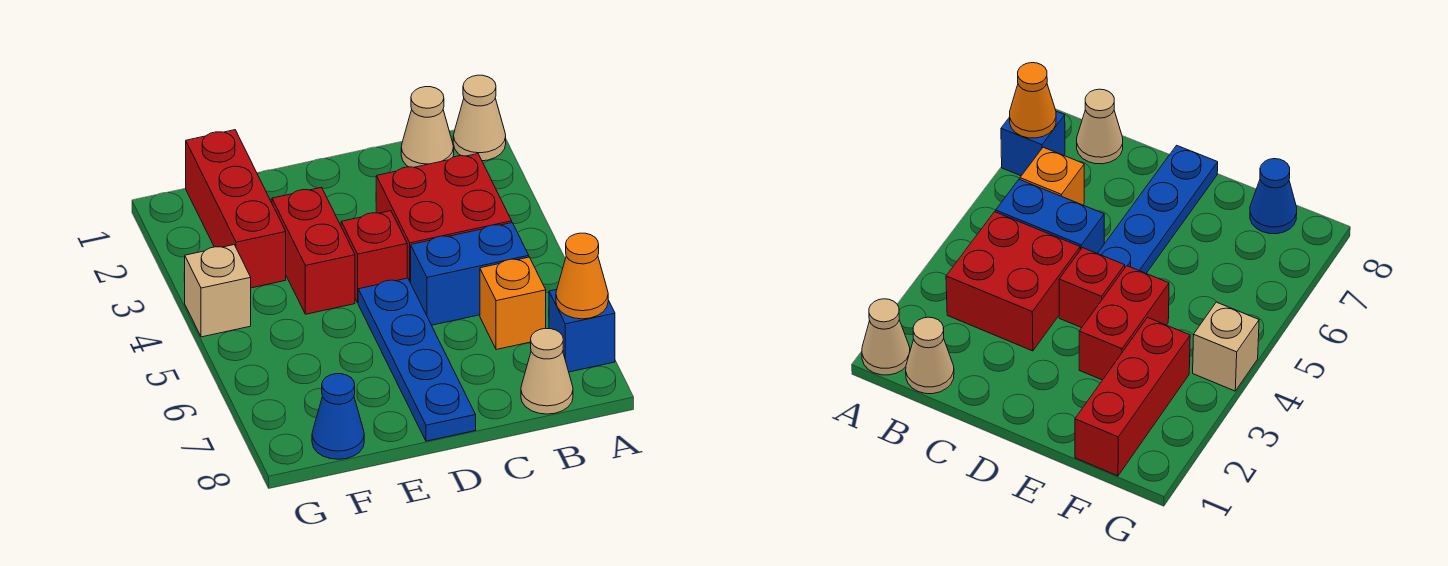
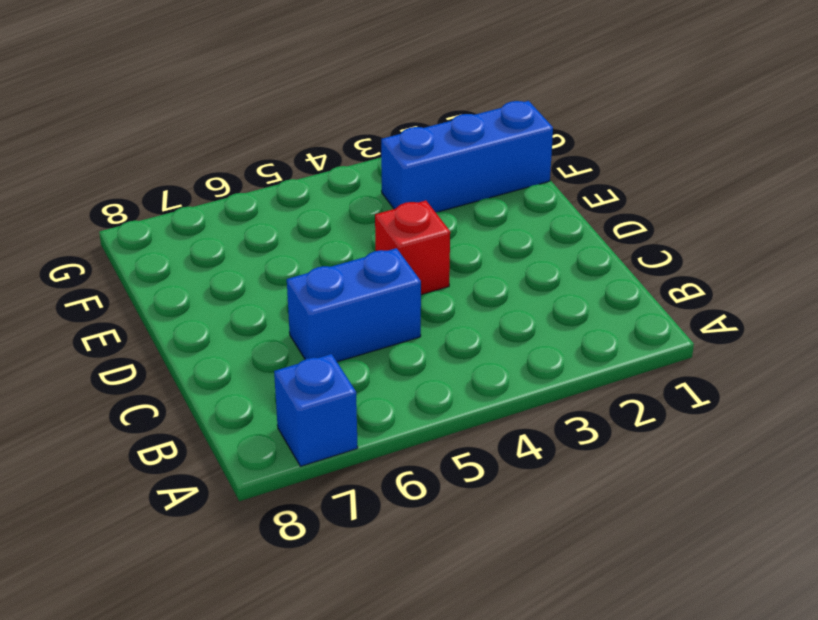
blue 1x2 brick [287,248,421,362] -> blue 1x2 brick turned to [411,223,529,325]
blue 1x3 brick [381,101,553,212] -> red 1x3 brick [186,130,286,288]
none -> tan 1x1 cone [453,75,506,161]
none -> tan 1x1 cone [401,87,454,167]
none -> red 2x2 brick [376,154,512,283]

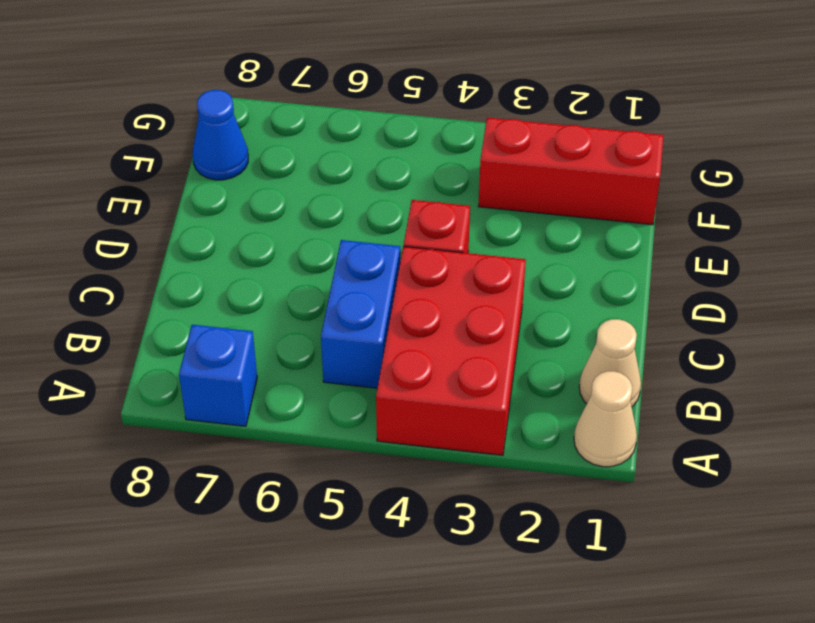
red 2x3 brick [376,246,526,455] -> red 2x2 brick [376,154,512,283]
none -> orange 1x1 brick [480,257,546,350]
none -> tan 1x1 cone [521,328,573,414]
none -> blue 1x4 plate [358,278,476,441]

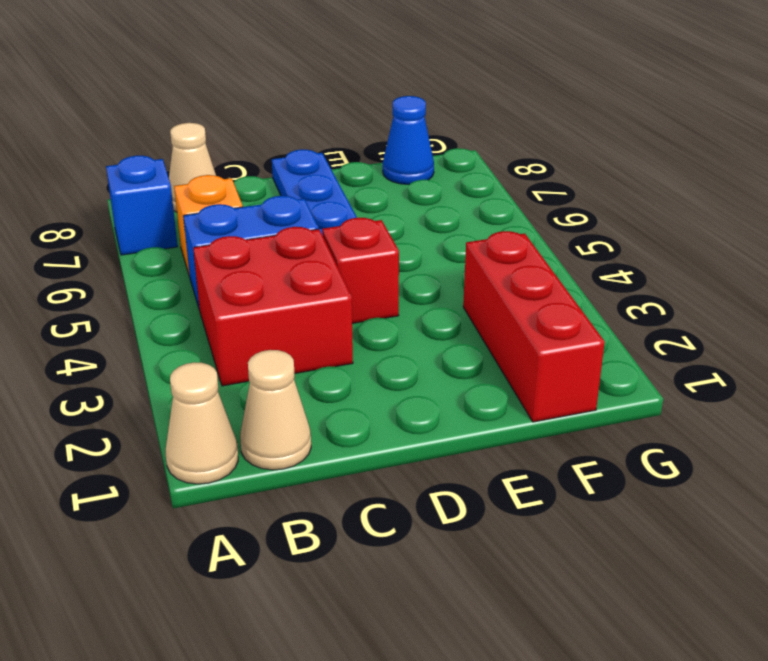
none -> red 1x2 brick [272,188,355,314]
none -> tan 1x1 brick [184,245,251,337]
none -> orange 1x1 cone [556,233,608,319]

